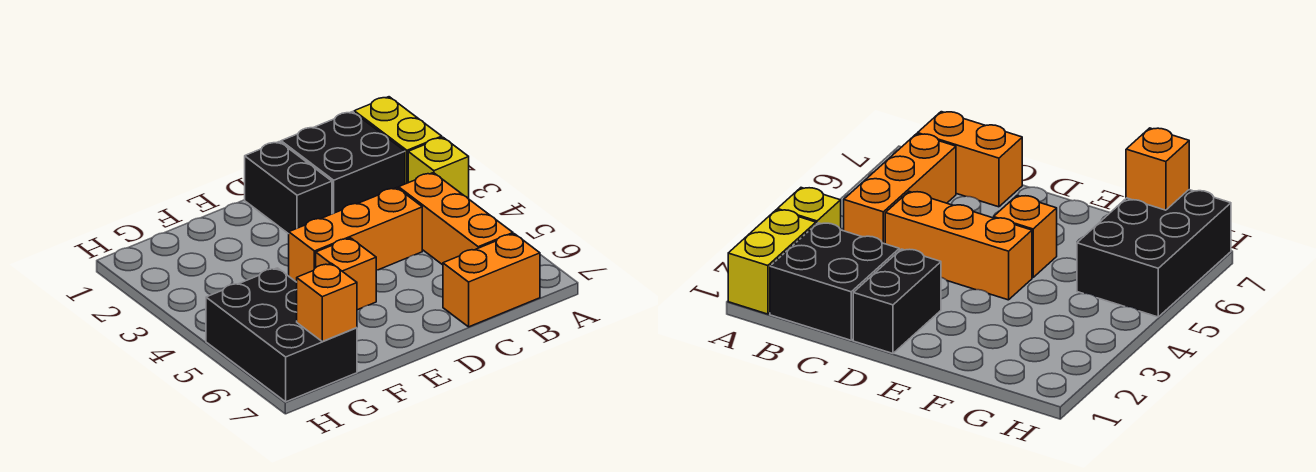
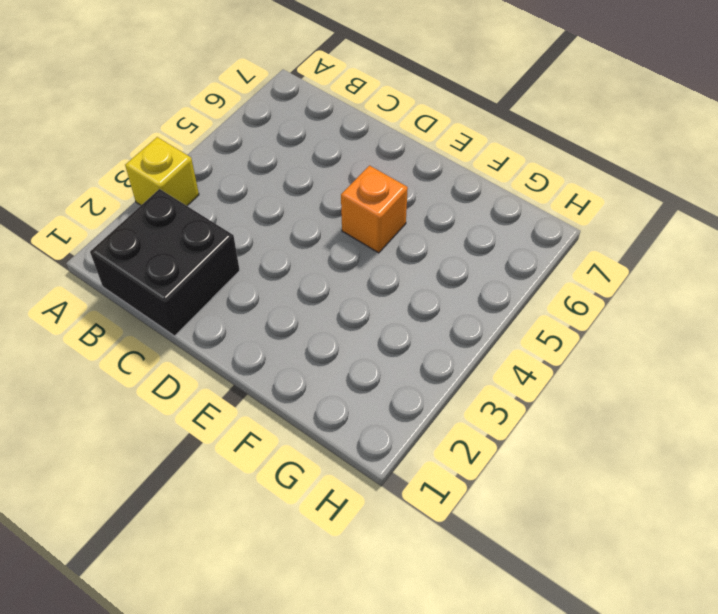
none -> yellow 1x2 brick [354,97,442,184]
none -> orange 1x3 brick [399,173,513,265]

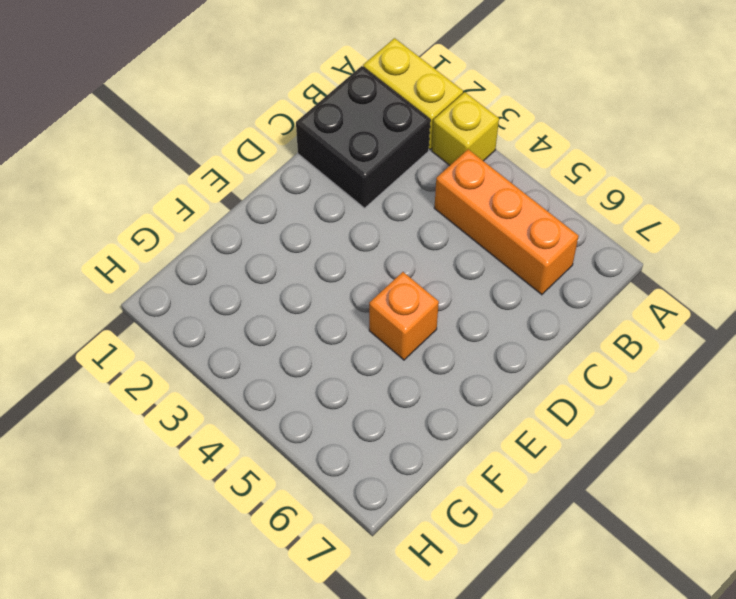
none -> orange 1x2 brick [443,234,540,327]
none -> orange 1x3 brick [289,188,422,282]

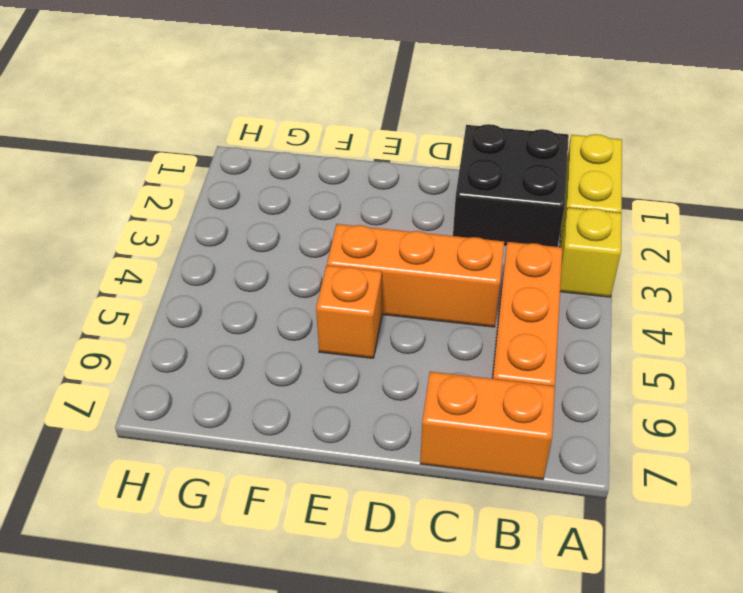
none -> black 1x2 brick [245,142,332,234]
none -> black 2x3 brick [206,268,357,402]

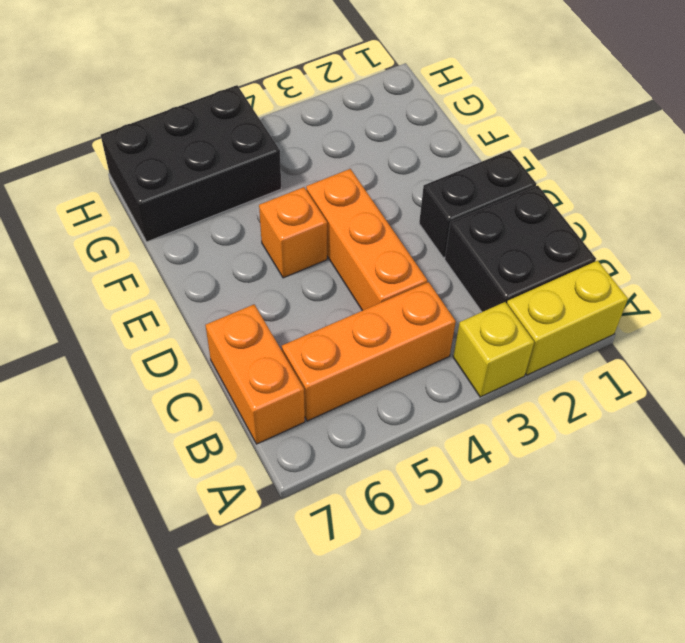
none -> orange 1x1 brick [297,263,357,341]

